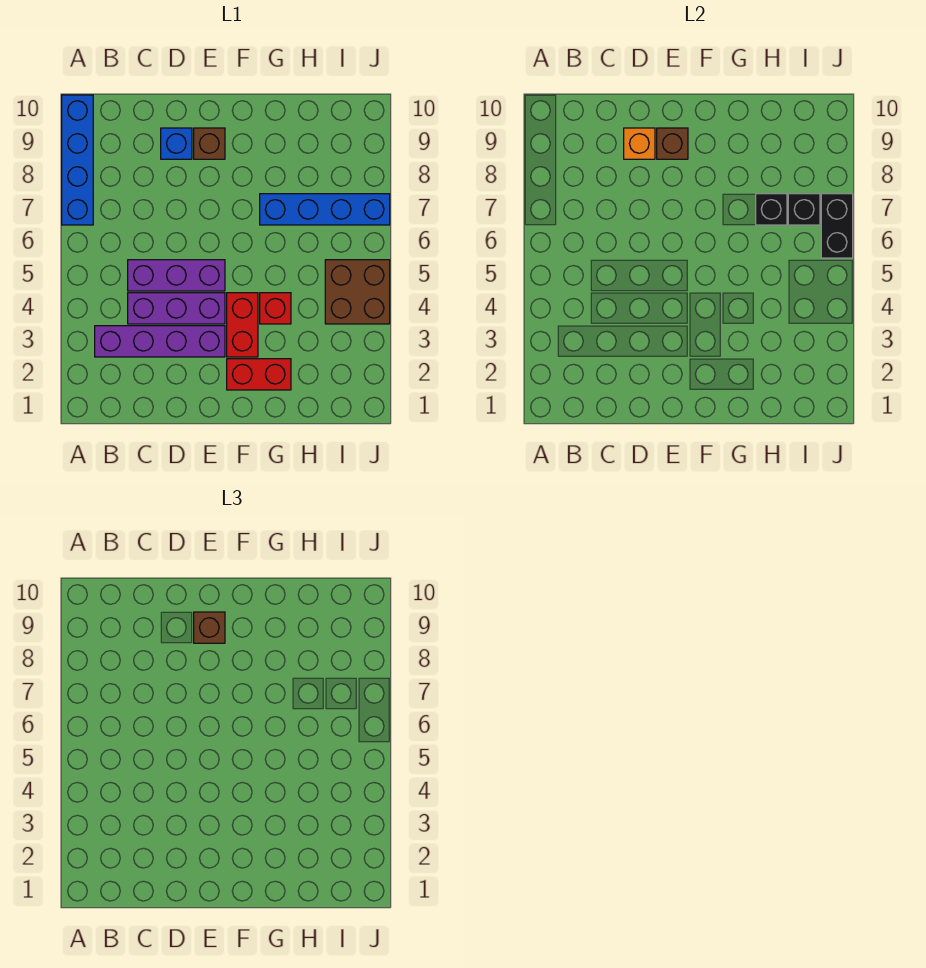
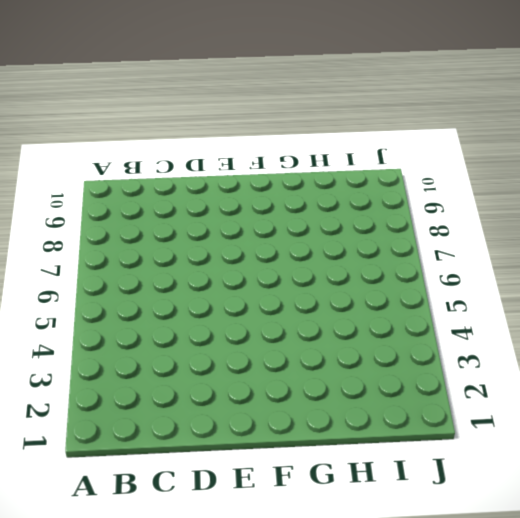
none -> blue 1x4 brick [62,95,93,225]
none -> purple 1x4 brick [95,326,225,357]
none -> purple 1x3 brick [128,293,225,324]

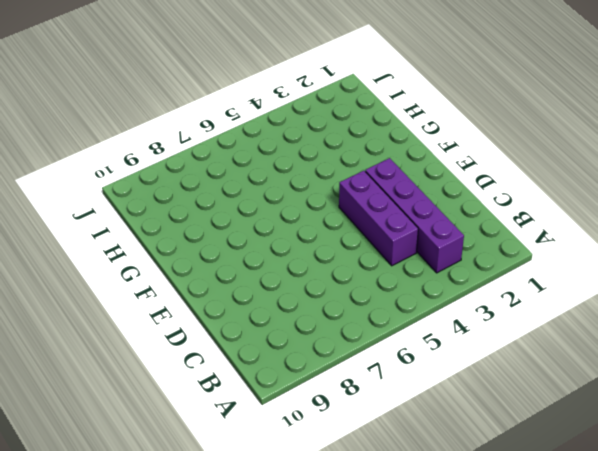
none -> blue 1x4 brick [62,95,93,225]
none -> purple 1x3 brick [128,260,225,291]
none -> blue 1x1 brick [161,128,192,159]

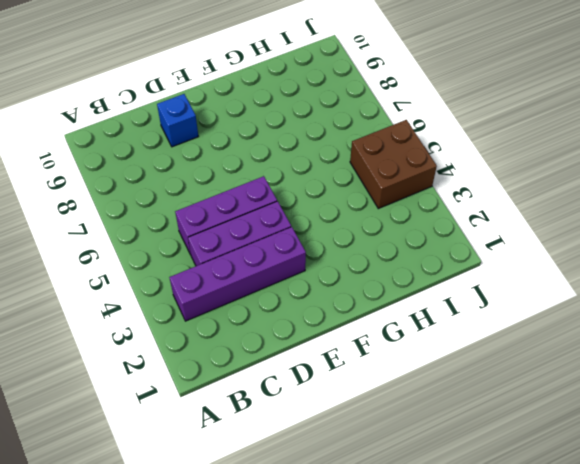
none -> blue 1x4 brick [62,95,93,225]
none -> brown 1x1 brick [194,128,225,159]
none -> red 1x2 brick [227,359,291,390]

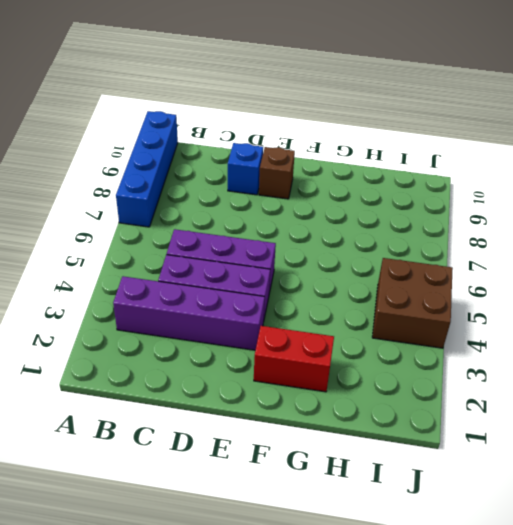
none -> red 1x2 brick [227,293,258,357]
none -> red 1x1 brick [260,293,291,324]
none -> blue 1x4 brick [260,194,390,225]

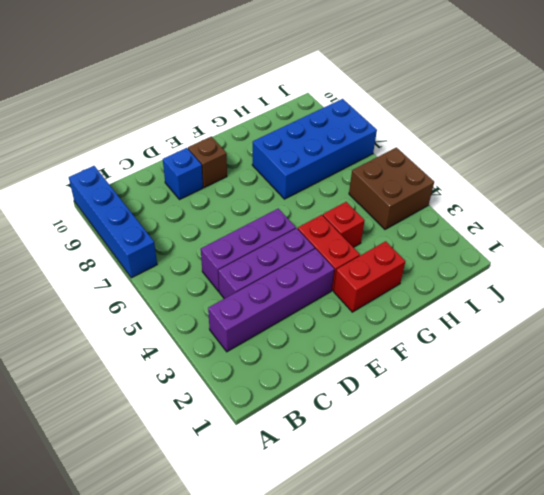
blue 2x4 brick [252,99,377,199] -> blue 1x4 brick [260,194,390,225]
none -> orange 1x1 brick [624,128,655,159]
none -> brown 1x1 brick [657,128,688,159]
none -> black 1x1 brick [756,194,787,225]

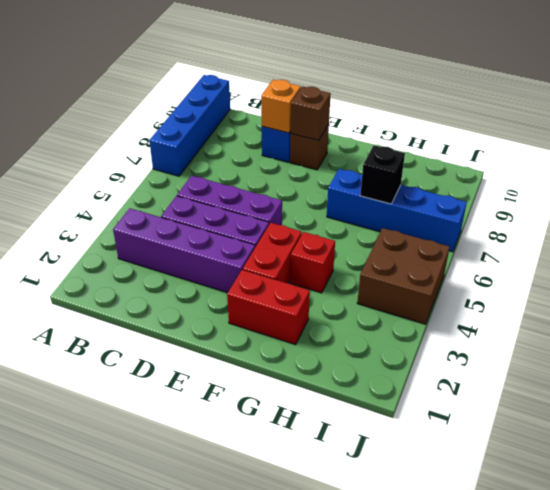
none -> black 1x1 brick [788,194,820,225]
none -> black 1x2 brick [821,194,853,258]
none -> brown 1x1 brick [194,612,225,643]

